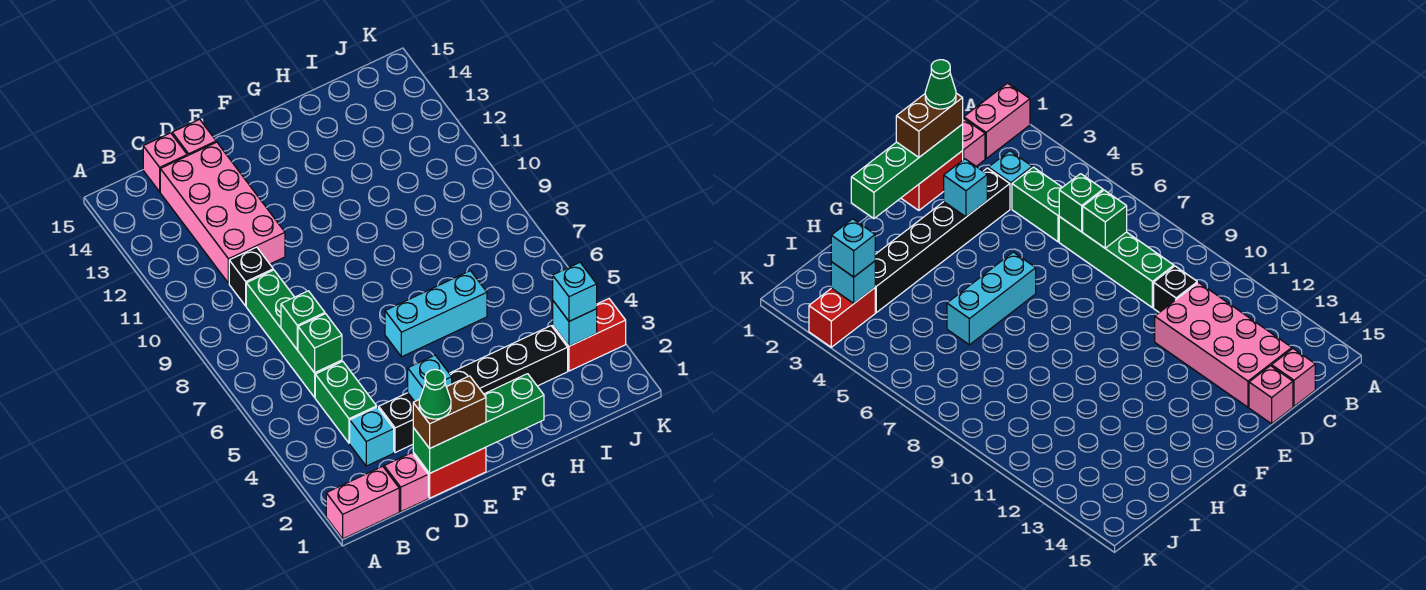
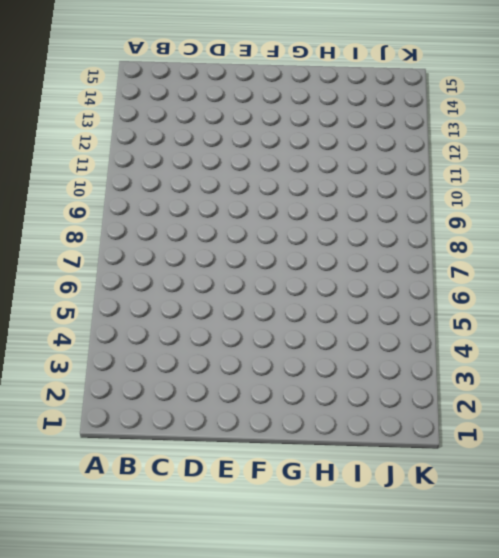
none -> pink 1x2 brick [326,466,399,539]
none -> pink 1x1 brick [384,453,428,512]
none -> cyan 1x1 brick [350,407,394,466]

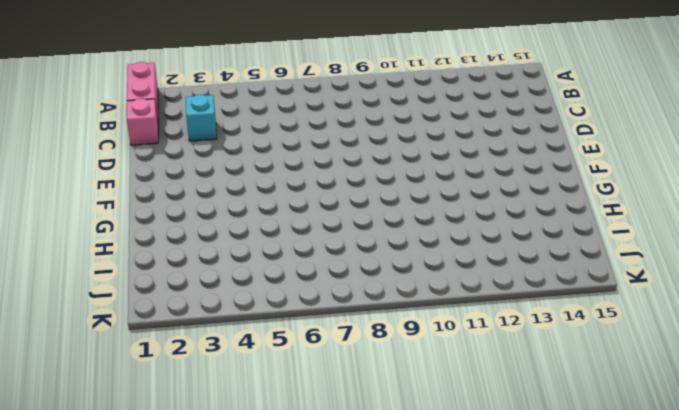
none -> green 1x2 brick [315,361,377,443]
none -> green 1x4 brick [246,270,342,397]
none -> black 1x1 brick [229,247,273,306]

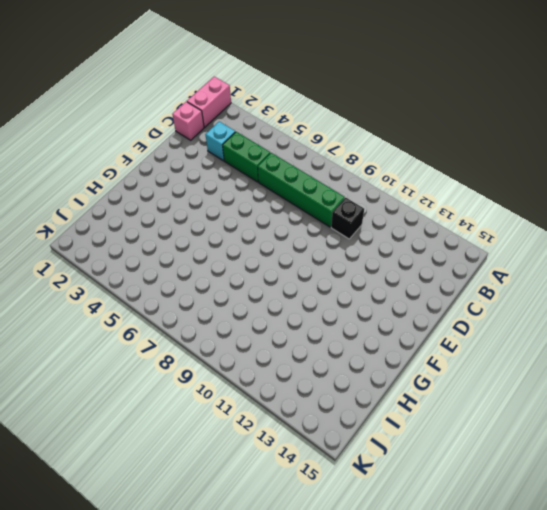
none -> pink 2x4 brick [160,142,285,283]
none -> pink 1x1 brick [143,133,187,192]
none -> red 1x2 brick [413,447,486,498]

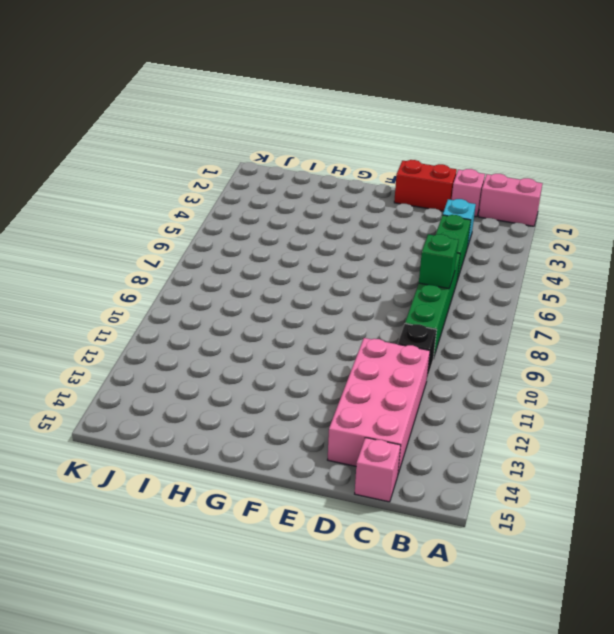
none -> black 1x6 brick [379,326,568,453]
none -> pink 1x1 brick [172,119,216,156]
none -> cyan 1x3 brick [385,271,487,357]

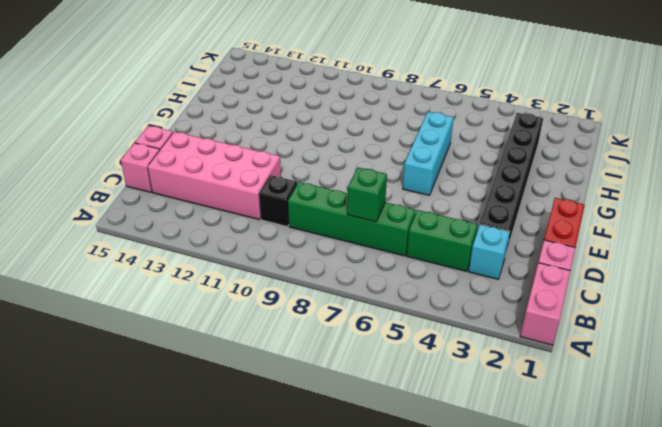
none -> red 1x2 brick [553,299,626,371]
none -> green 1x1 brick [298,314,342,373]
none -> green 1x4 brick [413,374,544,473]

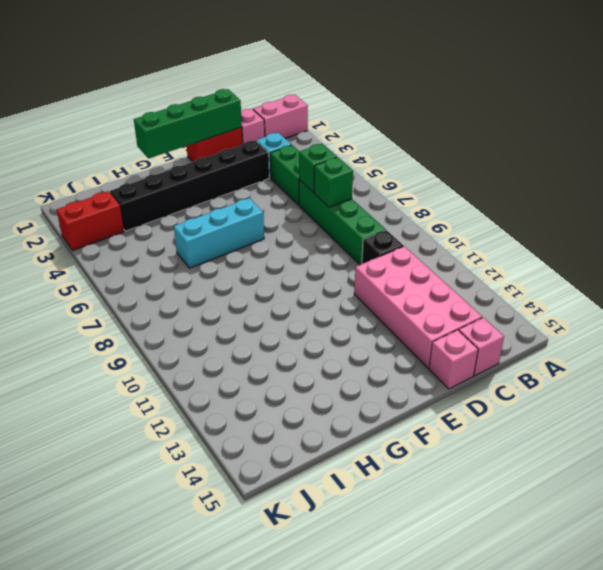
none -> cyan 1x1 brick [408,355,452,401]
none -> cyan 1x1 brick [553,301,597,346]
none -> brown 1x2 brick [413,376,486,448]

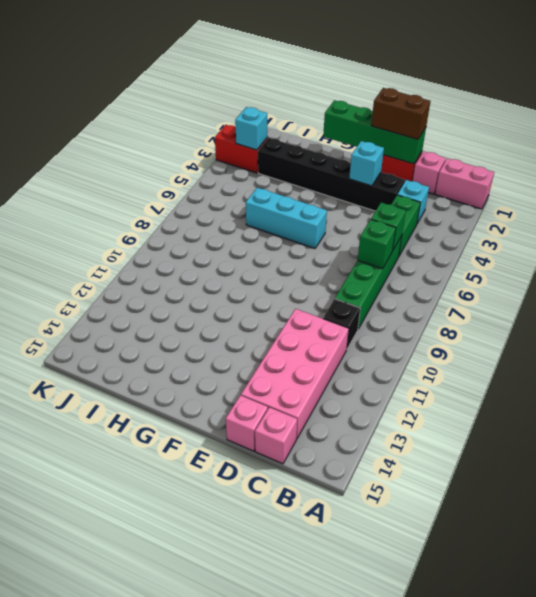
none -> cyan 1x1 brick [553,263,597,321]
none -> green 1x1 cone [419,370,451,419]

